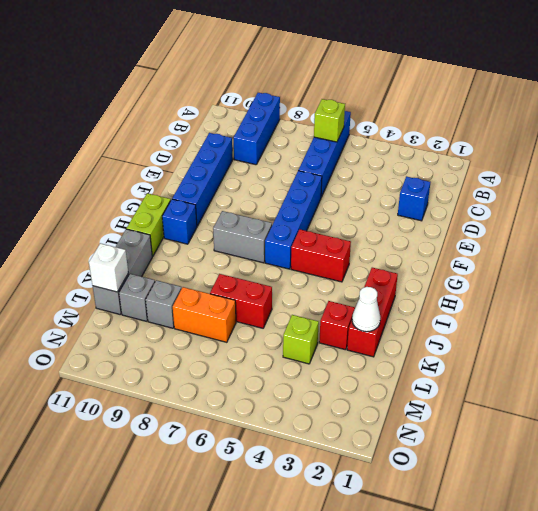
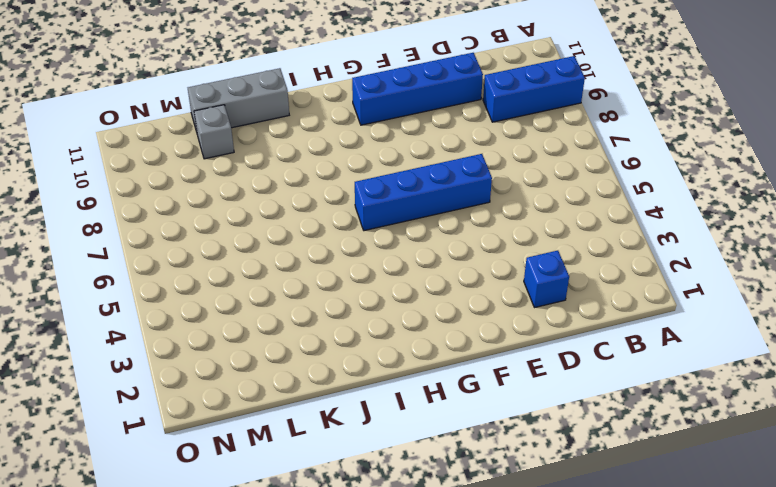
none -> blue 1x4 brick [298,111,351,197]
none -> red 1x2 brick [291,229,351,282]
none -> grey 1x2 brick [213,211,272,263]

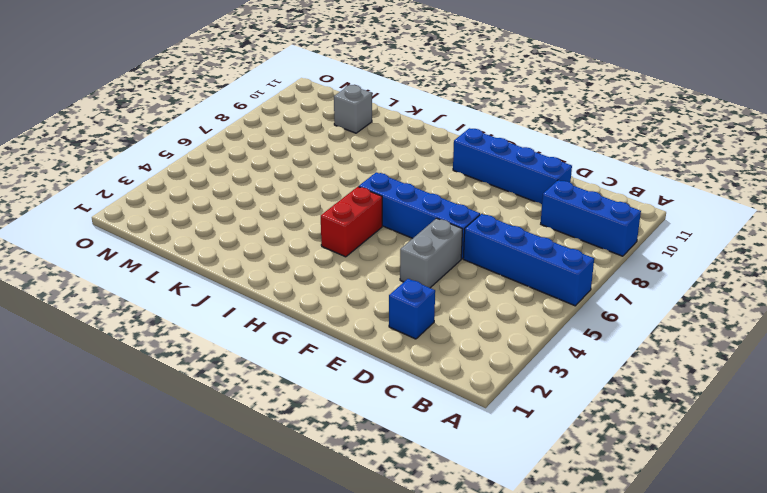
grey 1x2 brick [400,218,463,288] -> grey 1x2 brick moved to [213,211,272,263]
none -> blue 1x1 brick [162,199,197,244]
none -> lime 1x2 brick [127,193,171,256]
none -> red 1x3 brick [347,268,398,357]

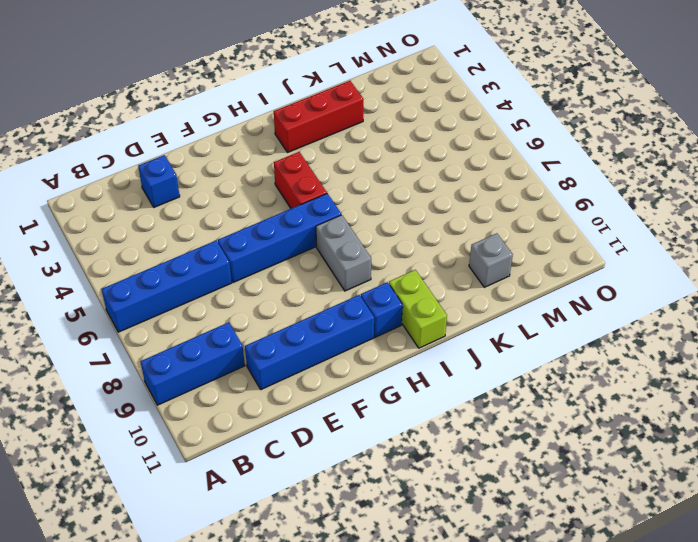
lime 1x2 brick [389,270,447,348] -> lime 1x2 brick turned to [127,193,171,256]
none -> grey 1x3 brick [93,229,152,315]
none -> red 1x1 brick [319,301,355,350]
none -> red 1x2 brick [210,274,272,328]

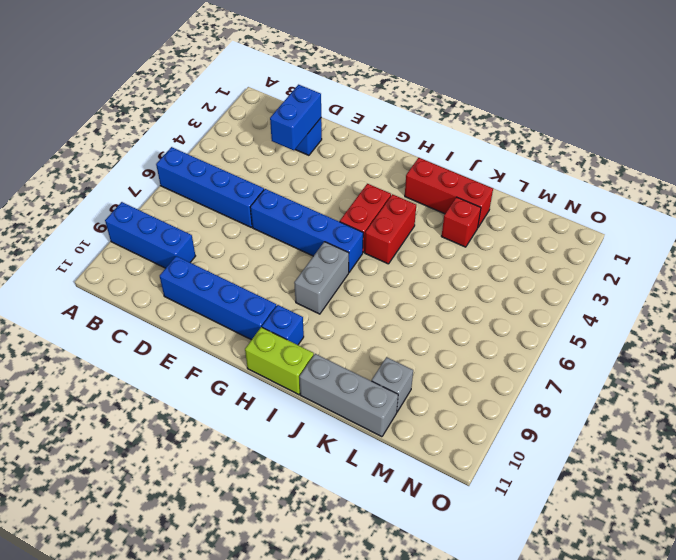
blue 1x2 brick [270,85,321,150] -> none
red 1x2 brick [365,194,416,264] -> red 1x2 brick moved to [210,274,272,328]
none -> lime 1x1 brick [283,315,319,364]
none -> orange 1x2 brick [173,287,236,342]
none -> grey 1x1 brick [146,280,182,328]

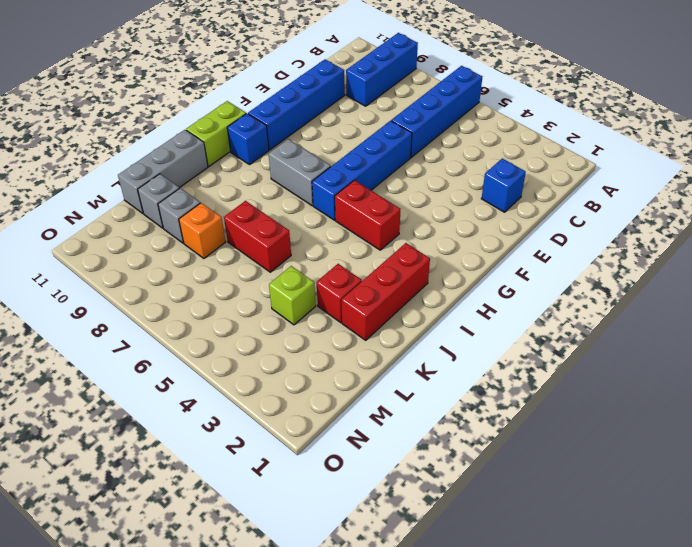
orange 1x1 brick [179,203,226,258] -> orange 1x2 brick [173,287,236,342]
none -> lime 1x1 brick [314,99,345,142]
none -> white 1x1 cone [352,287,380,332]
none -> white 1x1 brick [89,243,128,292]

